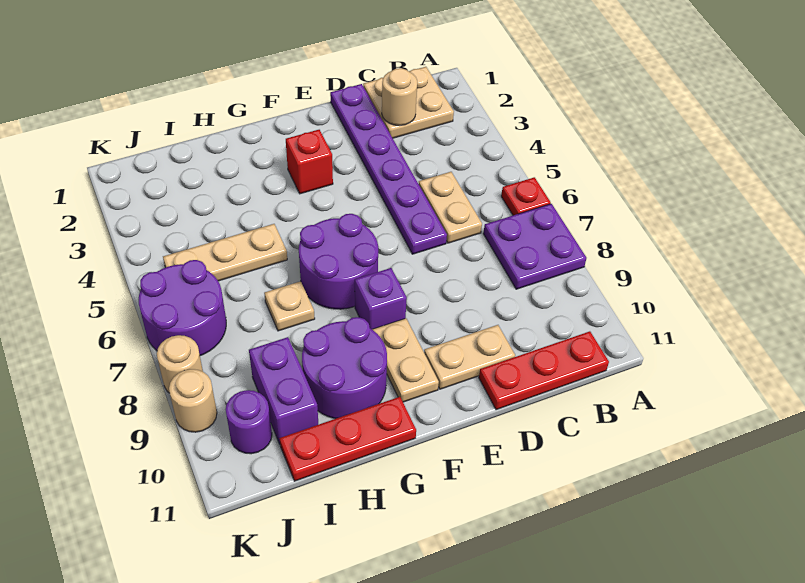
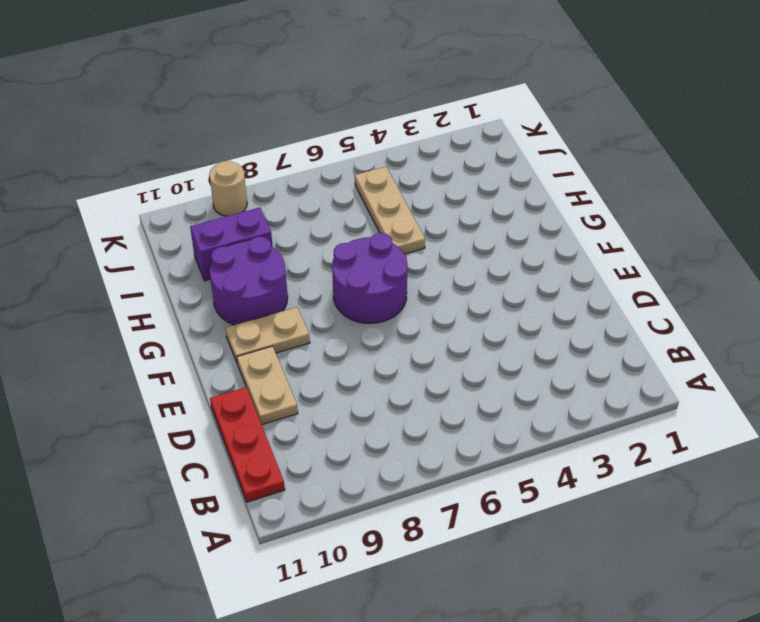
none -> red 1x1 plate [501,177,551,215]
none -> purple 2x2 plate [483,204,586,289]
none -> tan 2x2 plate [363,67,454,138]

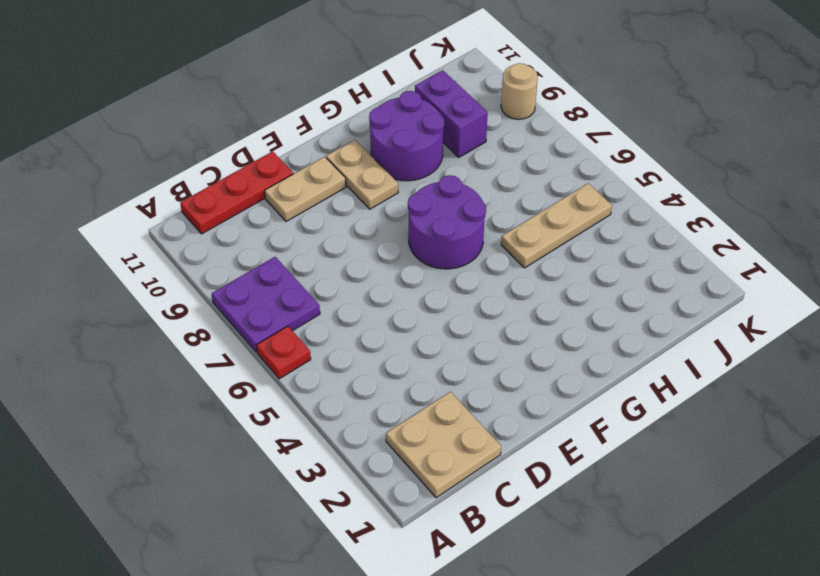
none -> tan 1x2 plate [419,172,482,243]
none -> purple 1x6 plate [330,84,447,254]
none -> red 1x1 brick [286,130,333,194]

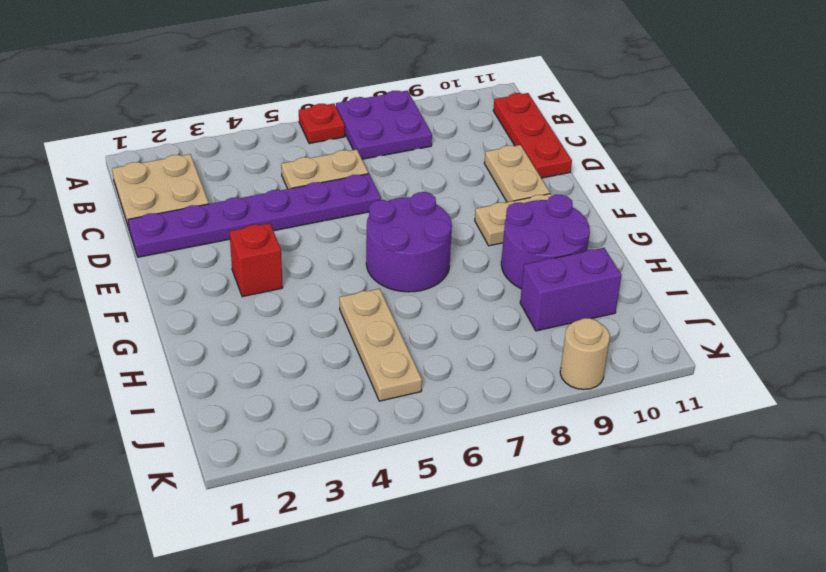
none -> purple 1x1 brick [355,268,407,329]
none -> red 1x3 plate [279,397,416,481]
none -> tan 1x1 plate [264,281,315,331]

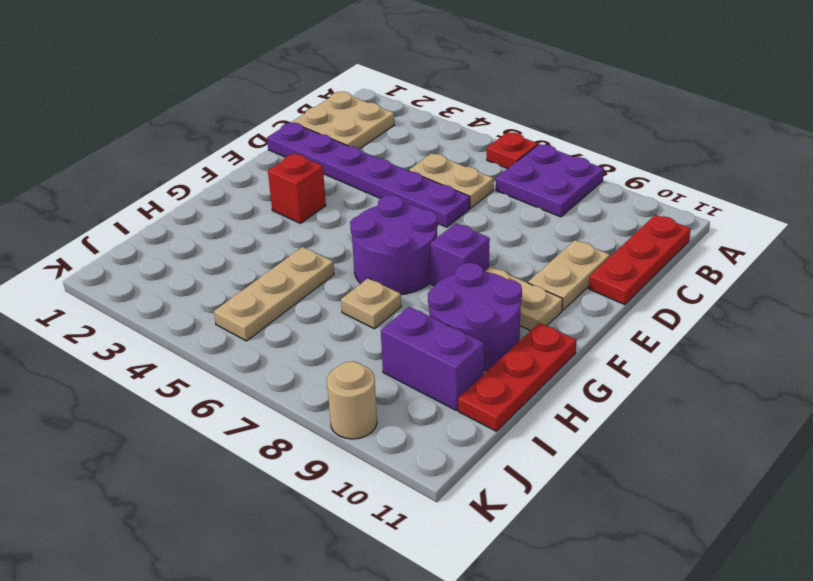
none -> purple 2x2 round brick [139,260,226,356]
none -> purple 1x1 round brick [226,390,272,454]
none -> tan 1x1 round brick [157,335,203,393]

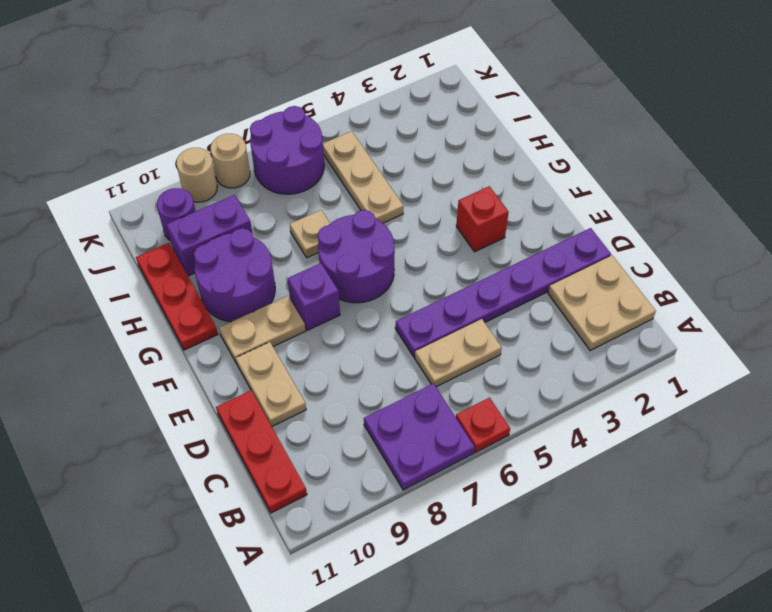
none -> tan 1x1 round brick [382,68,417,125]

